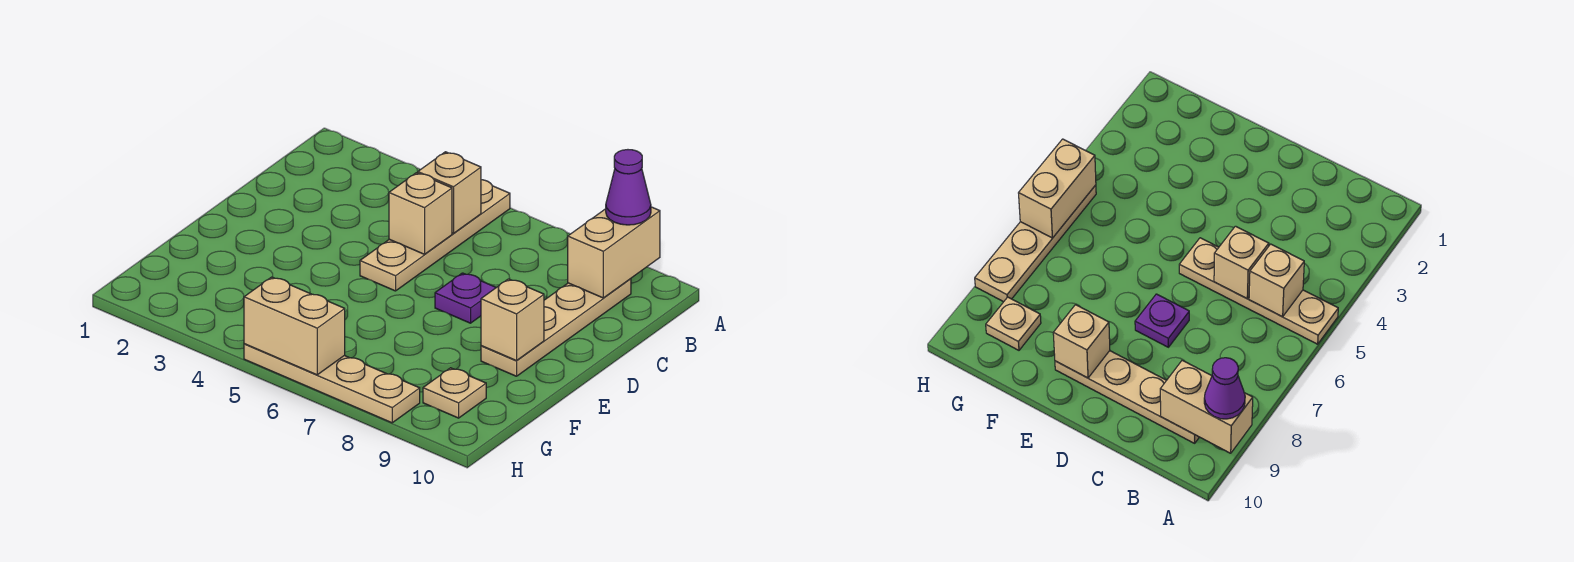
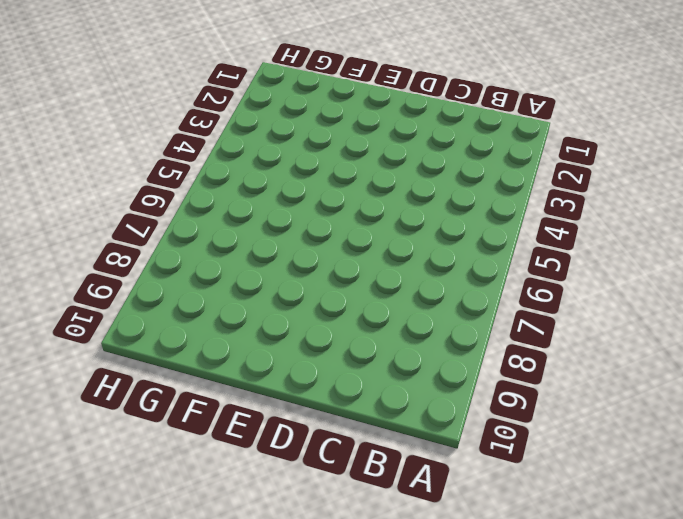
none -> tan 1x4 plate [360,180,510,291]
none -> tan 1x4 plate [481,279,631,376]

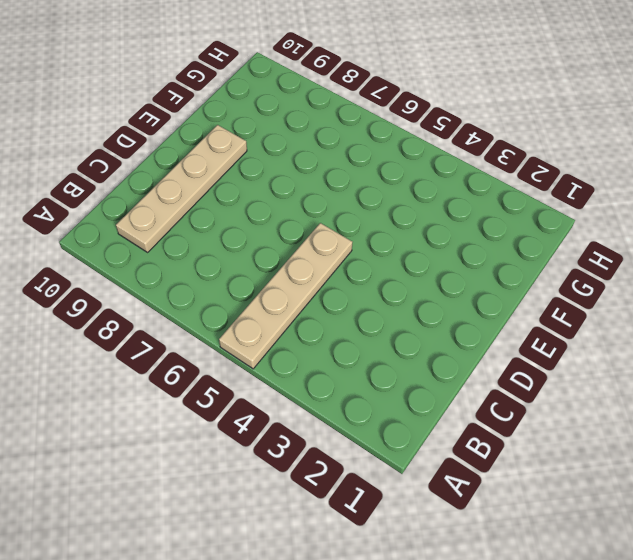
none -> purple 1x1 plate [435,273,496,323]
none -> tan 1x1 plate [423,368,486,418]

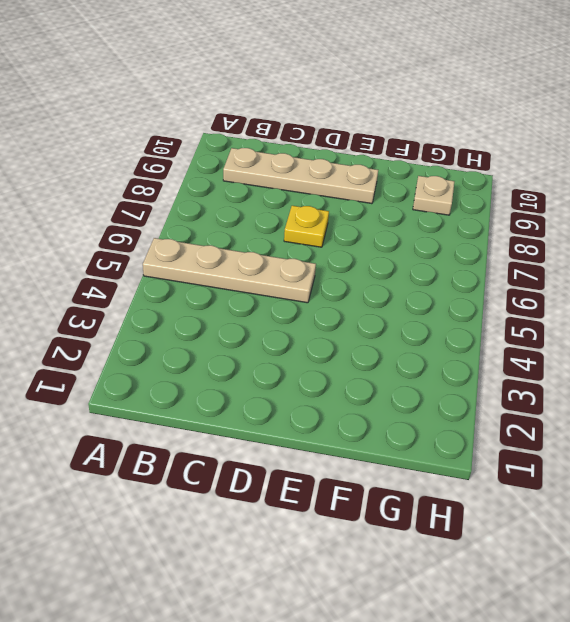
yellow 1x1 plate [284,206,329,247] -> purple 1x1 plate [435,273,496,323]
none -> tan 1x4 plate [244,344,420,423]
none -> tan 1x2 brick [568,207,660,298]

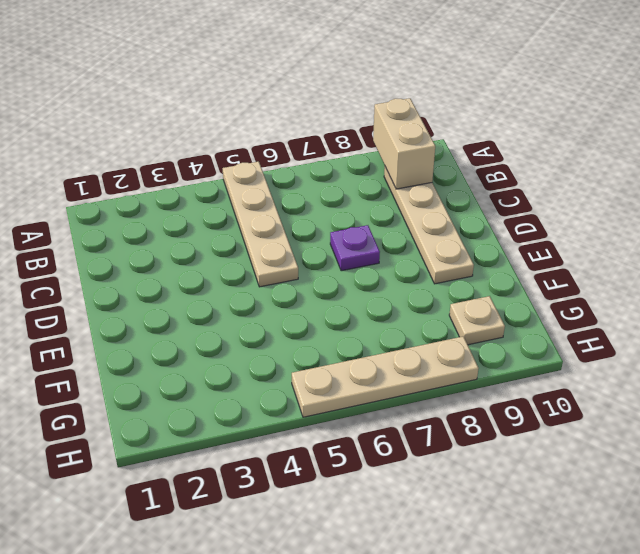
none -> tan 1x1 brick [418,152,481,234]
none -> tan 1x1 brick [389,173,452,254]

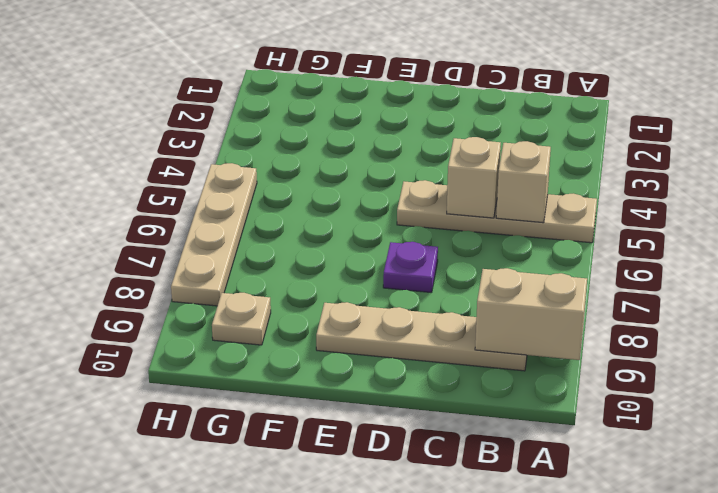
none -> tan 1x1 brick [481,279,544,361]
none -> tan 1x2 brick [244,277,345,375]

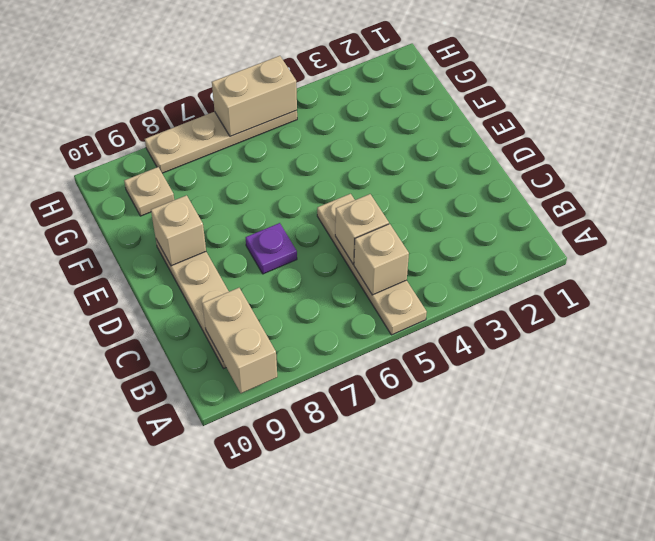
none -> purple 1x1 cone [606,150,651,225]

